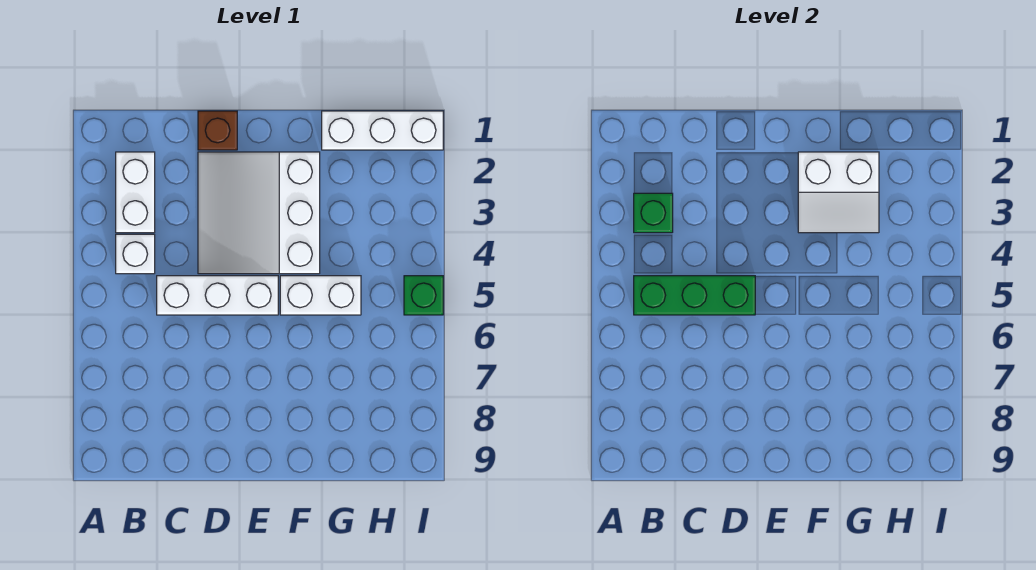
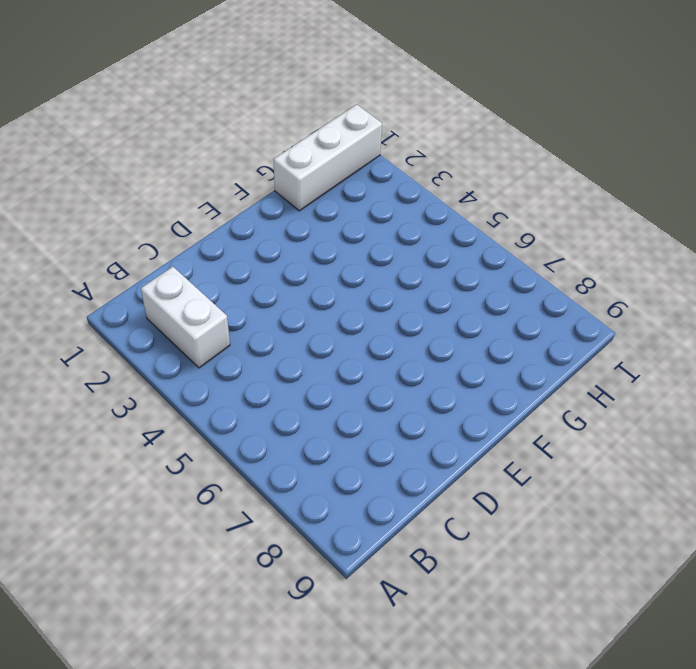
none -> white 1x1 brick [116,234,155,274]
none -> white 1x3 brick [157,276,278,315]

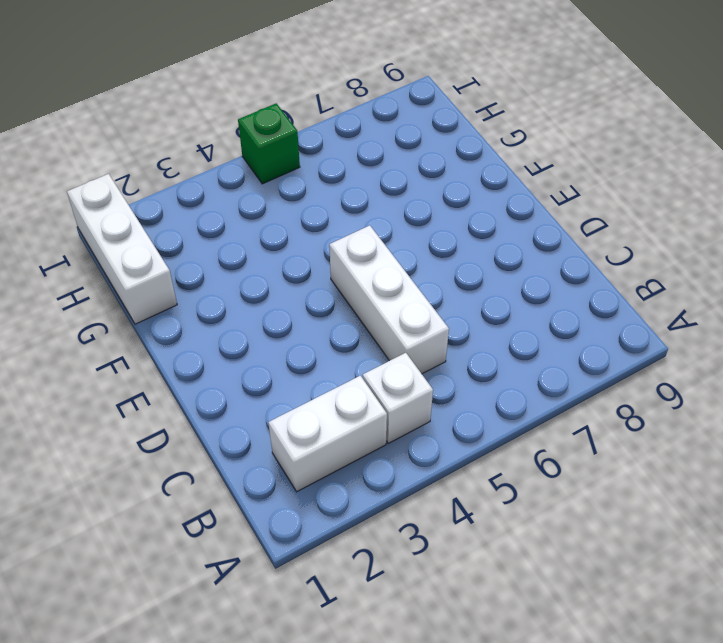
none -> brown 1x1 brick [198,111,237,150]
none -> white 3x3 slope [198,152,320,274]

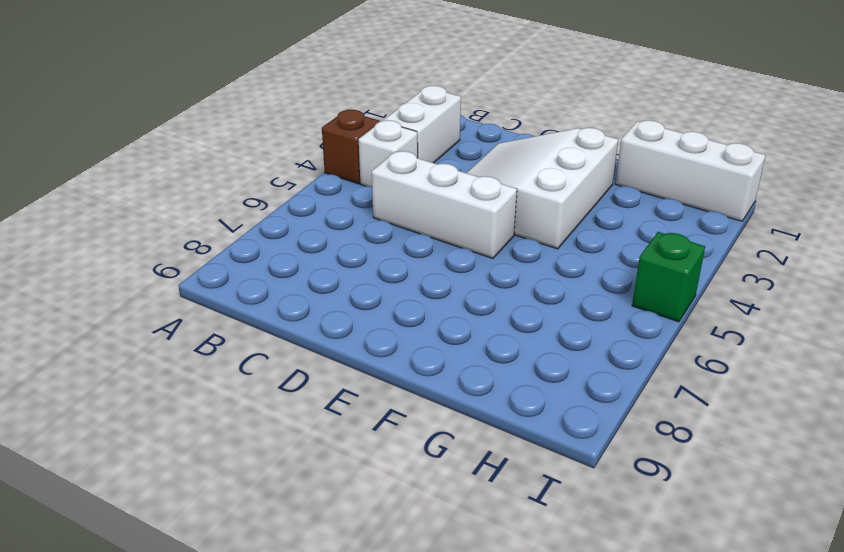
brown 1x1 brick [322,110,380,184] -> brown 1x1 brick moved to [198,111,237,150]
none -> white 1x2 brick [280,276,361,315]
none -> green 1x1 brick [634,193,673,233]

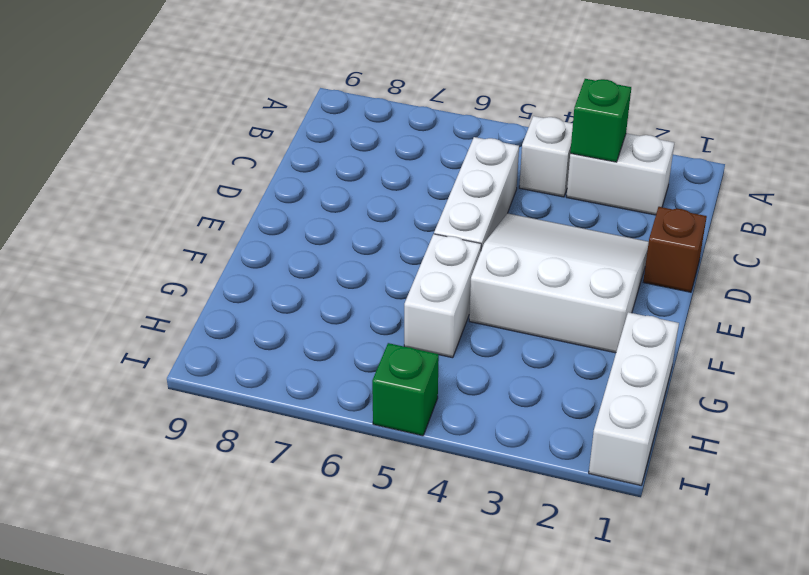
none -> green 1x3 brick [634,276,755,315]
none -> white 2x2 slope [798,152,879,233]

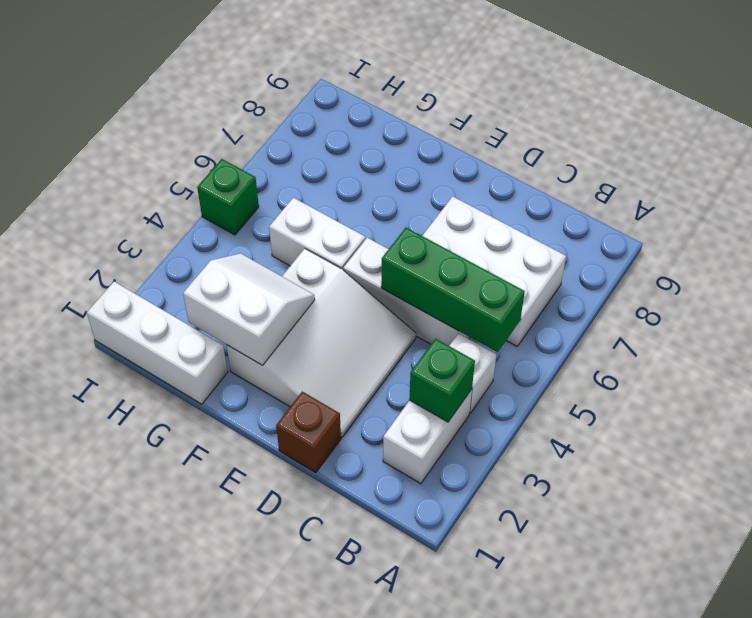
white 2x3 brick [422,197,566,346] -> none

